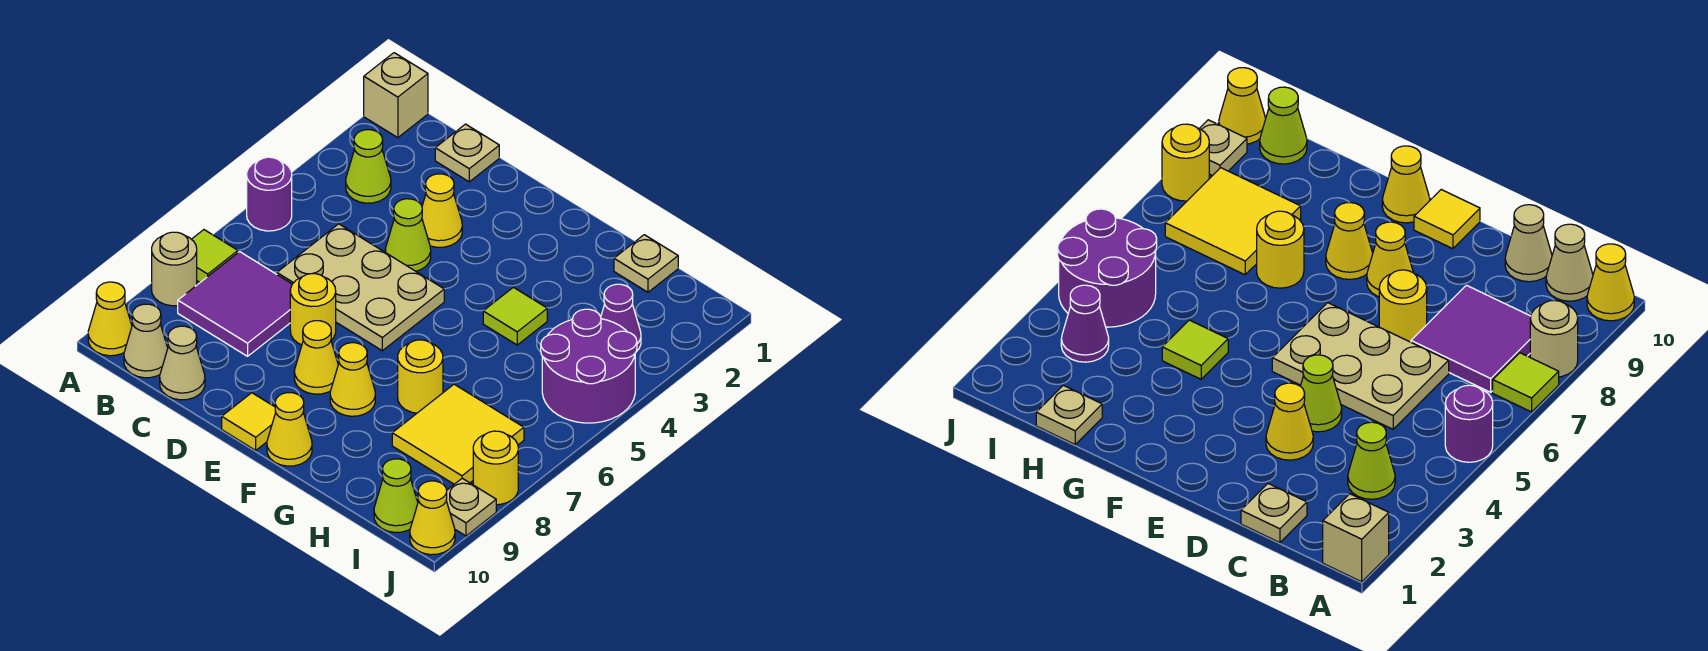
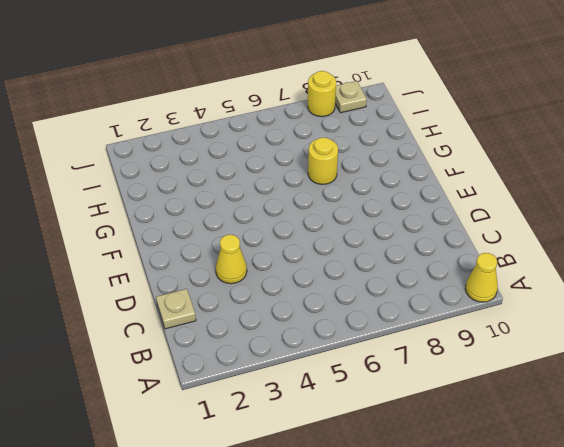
none -> tan 1x1 brick [364,53,428,138]
none -> purple 1x1 round brick [247,157,292,231]
none -> lime 1x1 tile [192,230,238,282]

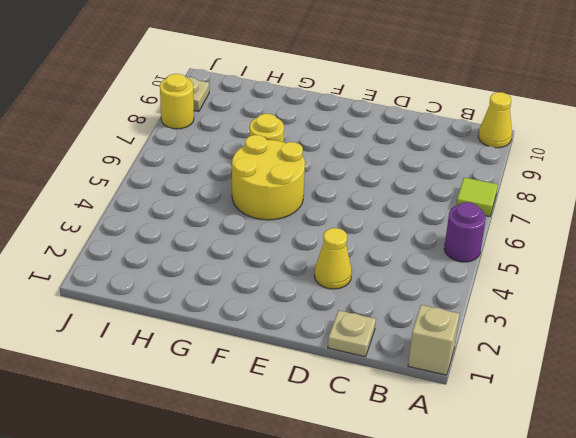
yellow 2x2 round brick [232,135,305,220] -> none
none -> tan 1x1 round brick [152,232,197,306]
none -> lime 1x1 cone [346,130,391,203]
none -> purple 2x2 tile [178,252,292,356]

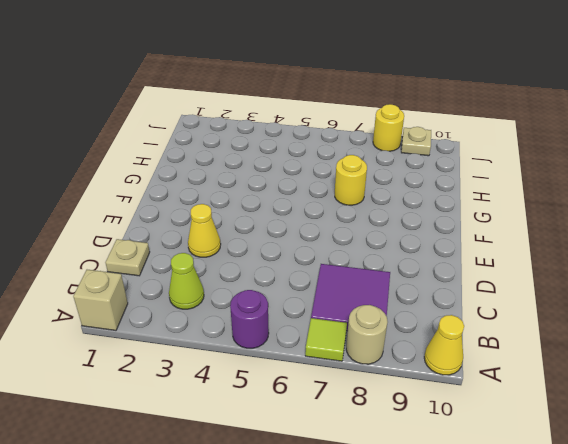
none -> tan 1x1 cone [124,304,168,378]
none -> tan 2x3 plate [277,224,444,351]
none -> tan 1x1 cone [160,326,205,400]

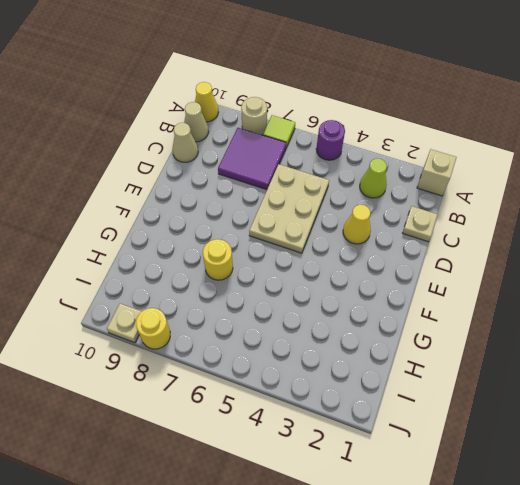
none -> lime 1x1 cone [385,199,431,271]
none -> yellow 1x1 round brick [290,274,336,345]
none -> yellow 1x1 cone [294,321,338,394]

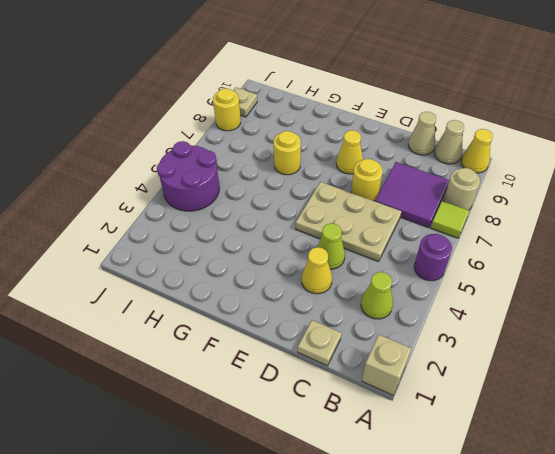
none -> yellow 1x1 tile [222,393,276,450]
none -> yellow 1x1 cone [330,343,375,416]
none -> yellow 1x1 cone [267,393,312,466]

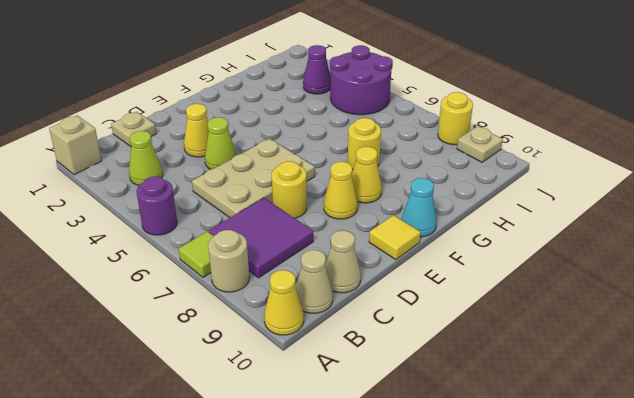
cyan 1x1 cone [402,178,437,237] -> yellow 1x1 cone [267,393,312,466]
none -> lime 1x1 tile [483,287,547,345]
none -> tan 1x1 plate [614,235,678,292]
none -> yellow 2x2 tile [392,384,524,484]

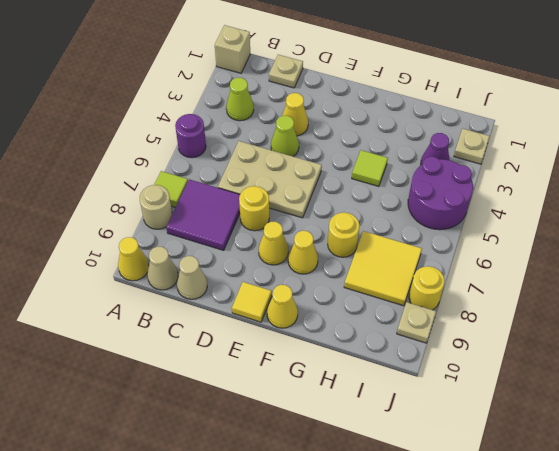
tan 1x1 plate [454,129,490,164] -> tan 1x1 plate moved to [614,235,678,292]
none -> lime 1x1 cone [374,459,418,532]
none -> yellow 1x1 cone [410,481,455,555]

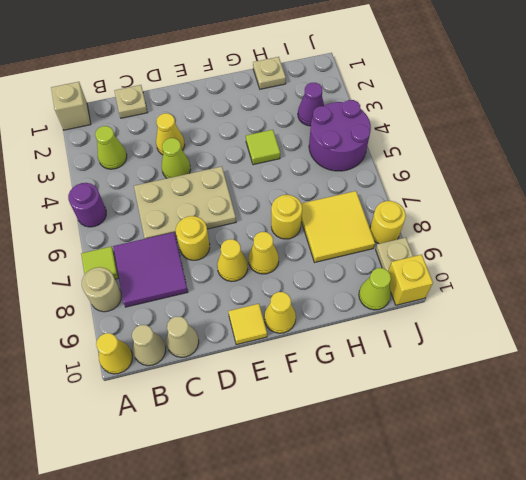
yellow 1x1 brick [388,255,433,305] -> yellow 1x1 cone [410,481,455,555]

